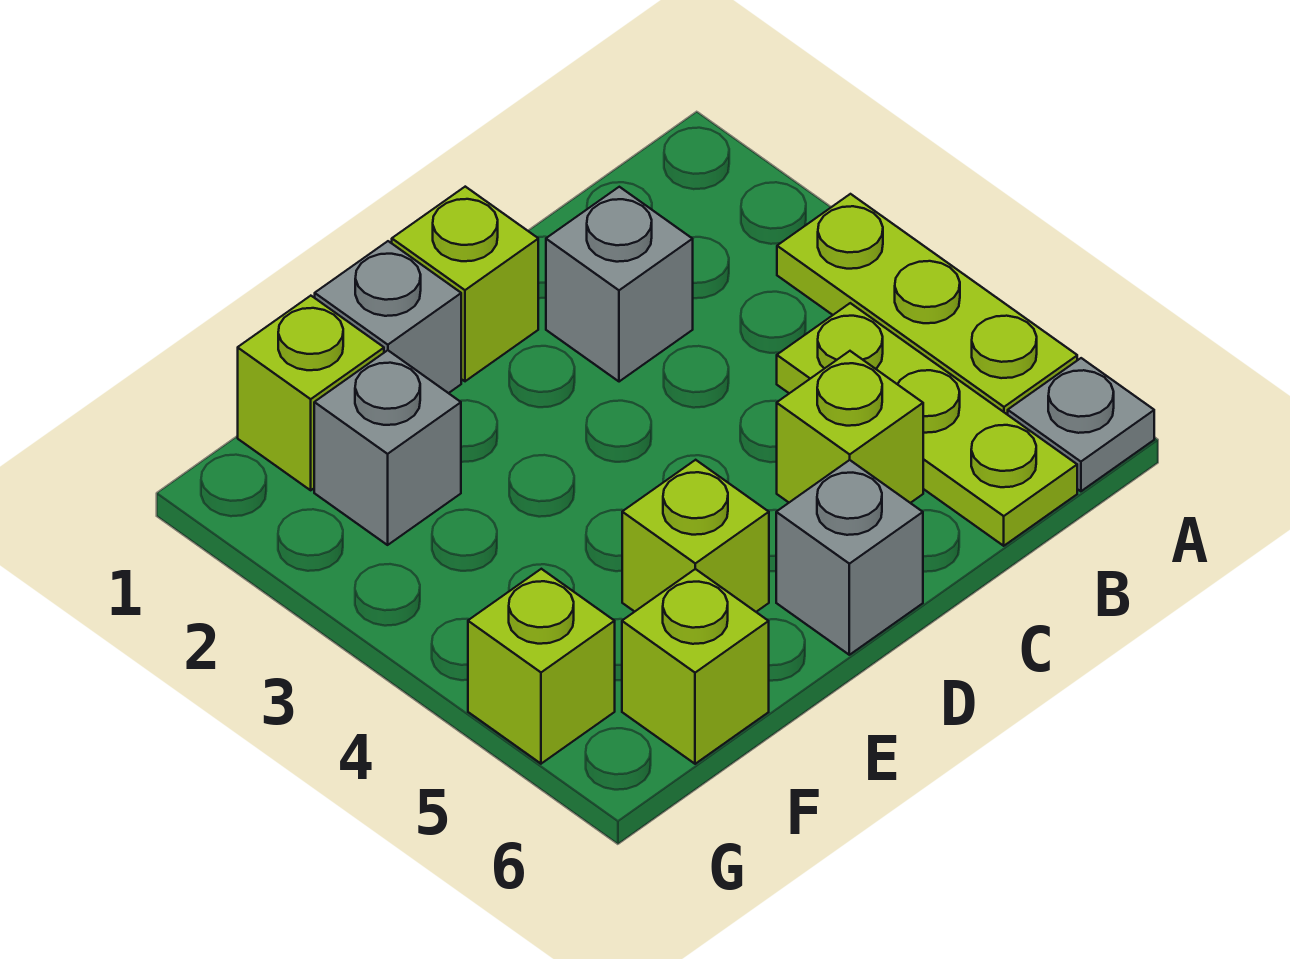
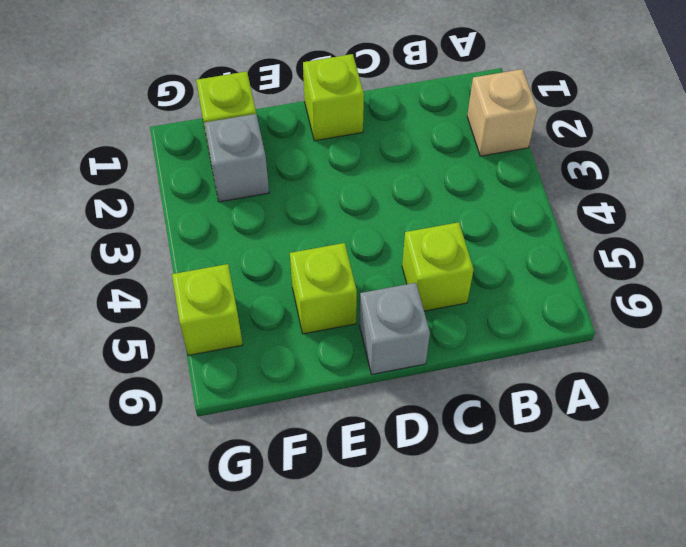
tan 1x1 brick [467,69,537,156] -> none
none -> lime 1x3 plate [777,194,1077,415]
none -> grey 1x1 plate [1008,358,1154,491]
none -> lime 1x3 plate [777,303,1077,546]

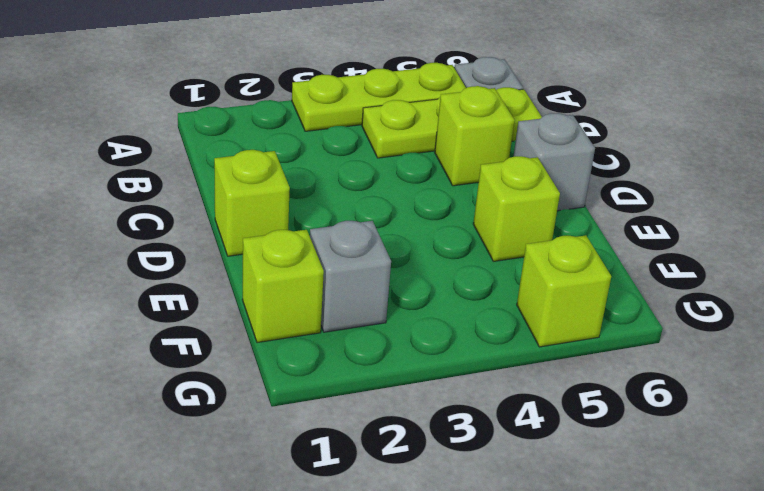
none -> grey 1x1 brick [546,187,693,382]
none -> grey 1x1 brick [315,241,461,393]
none -> lime 1x1 brick [622,569,769,764]

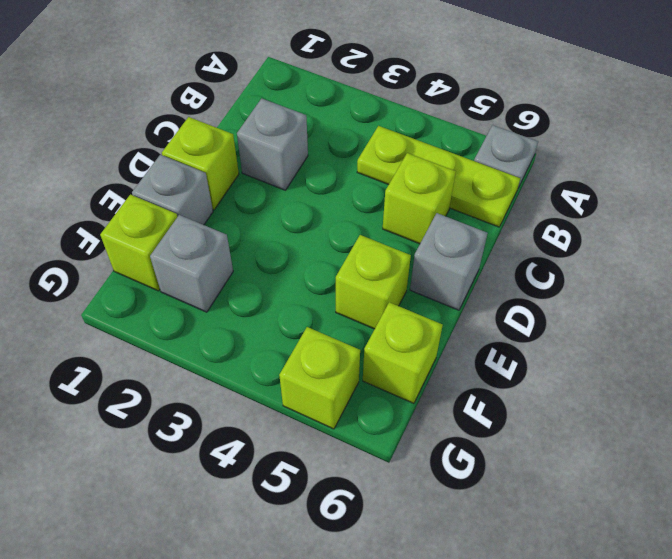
none -> lime 1x3 plate [777,194,1077,415]

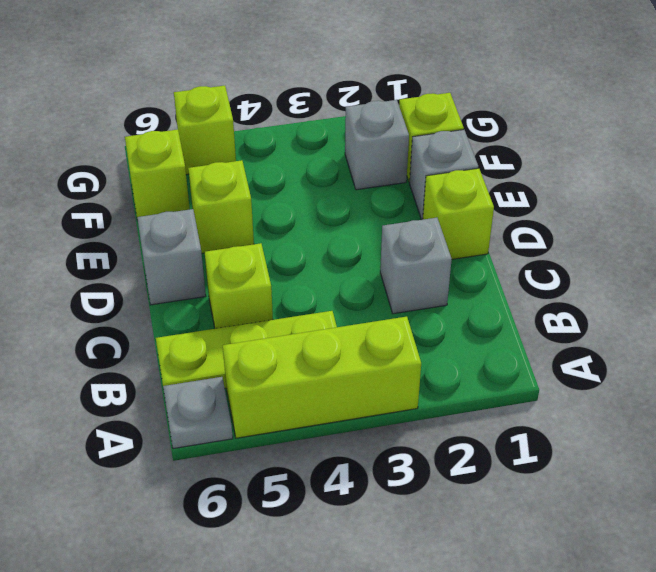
lime 1x3 brick [223,317,421,438] -> lime 1x3 plate [777,194,1077,415]

